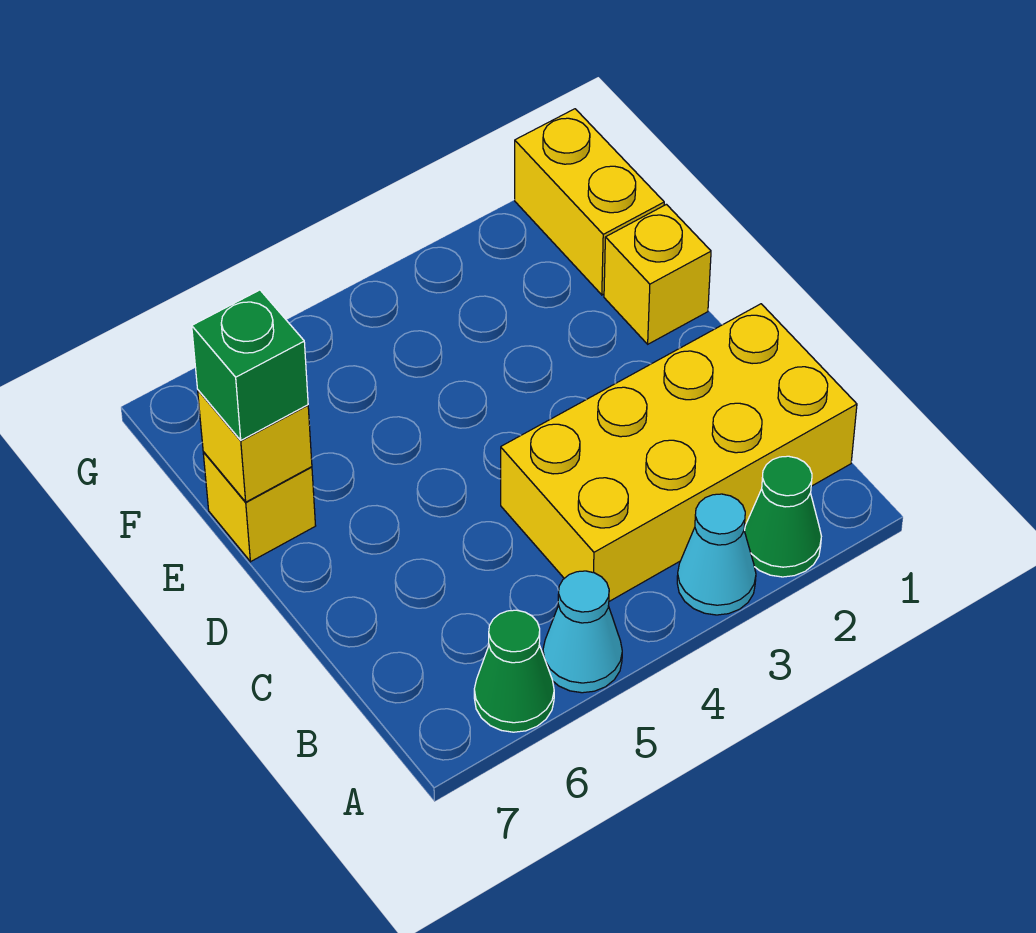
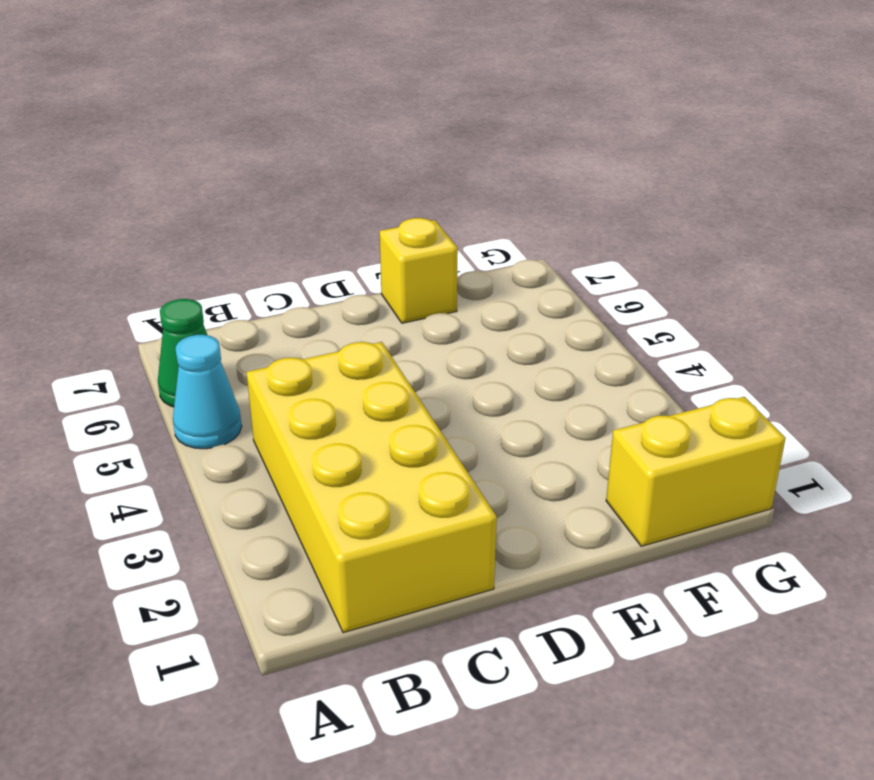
none -> green 1x1 cone [744,456,821,577]
none -> cyan 1x1 cone [677,494,756,615]

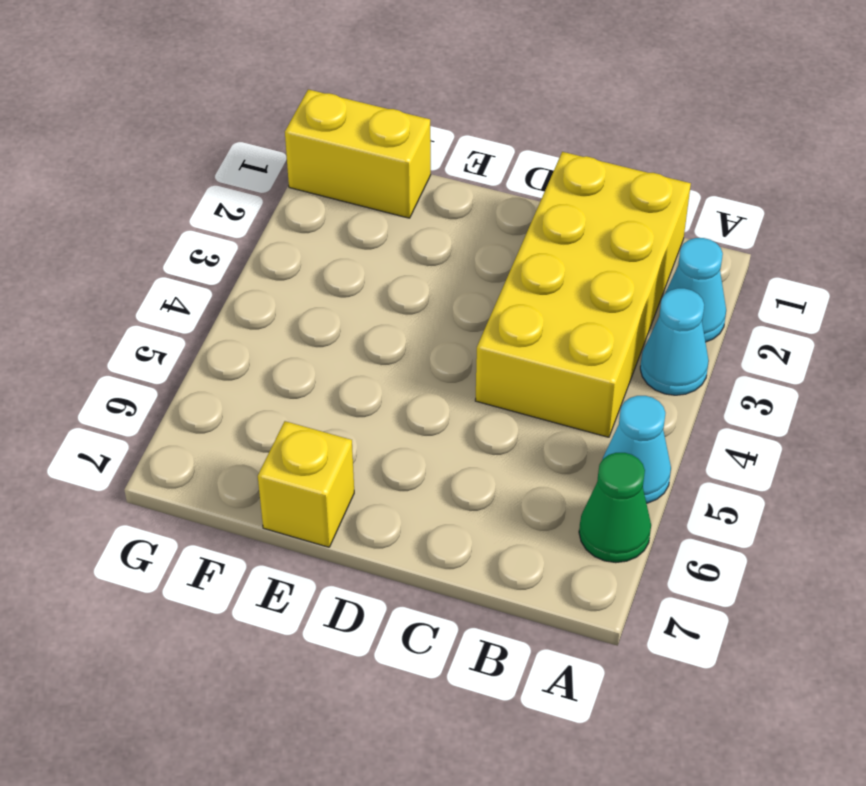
cyan 1x1 cone [665,238,726,342] -> green 1x1 cone [744,456,821,577]
none -> yellow 1x1 brick [604,204,711,344]
none -> yellow 1x1 brick [198,390,312,502]

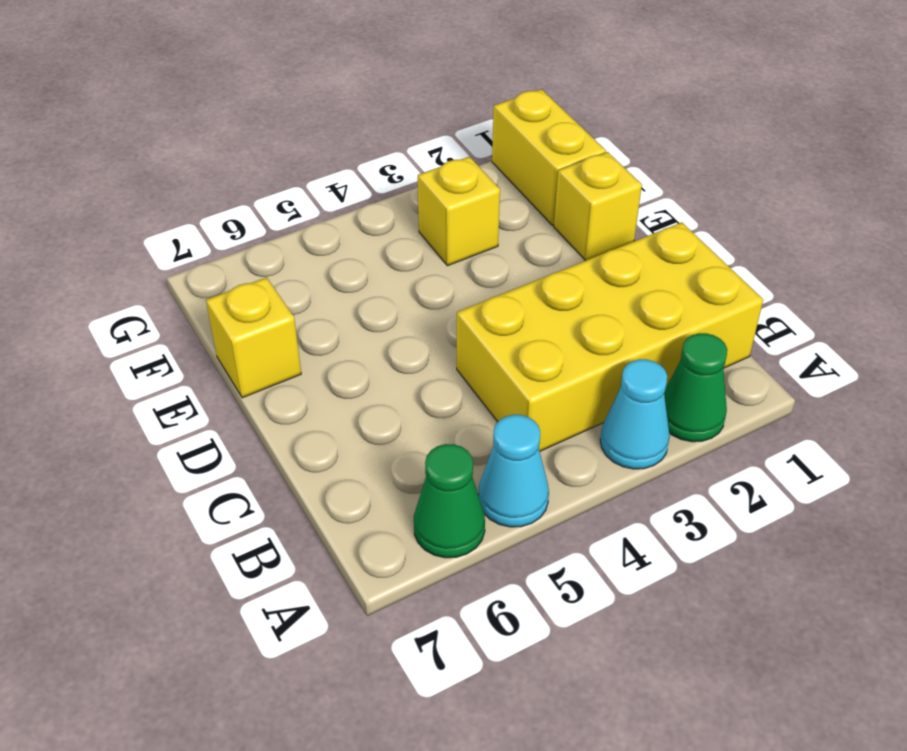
yellow 1x1 brick [418,157,500,266] -> yellow 1x1 brick moved to [198,390,312,502]
none -> green 1x1 brick [192,290,308,440]

